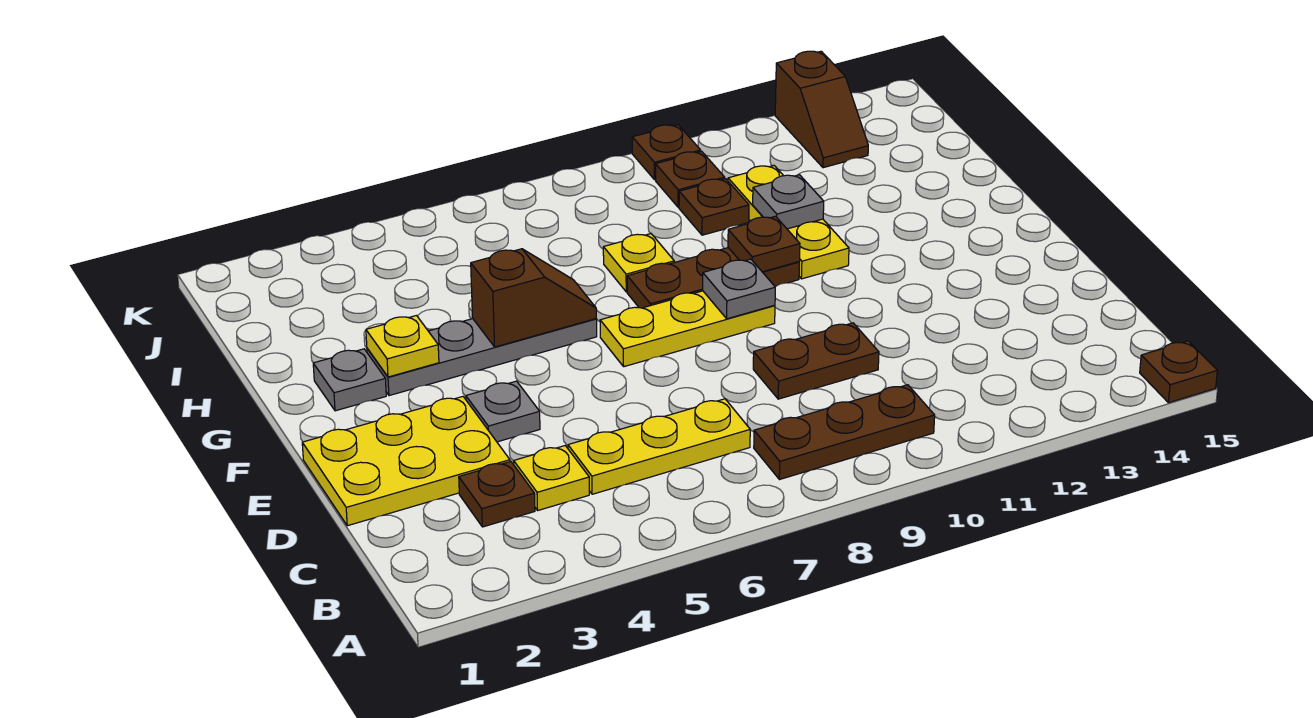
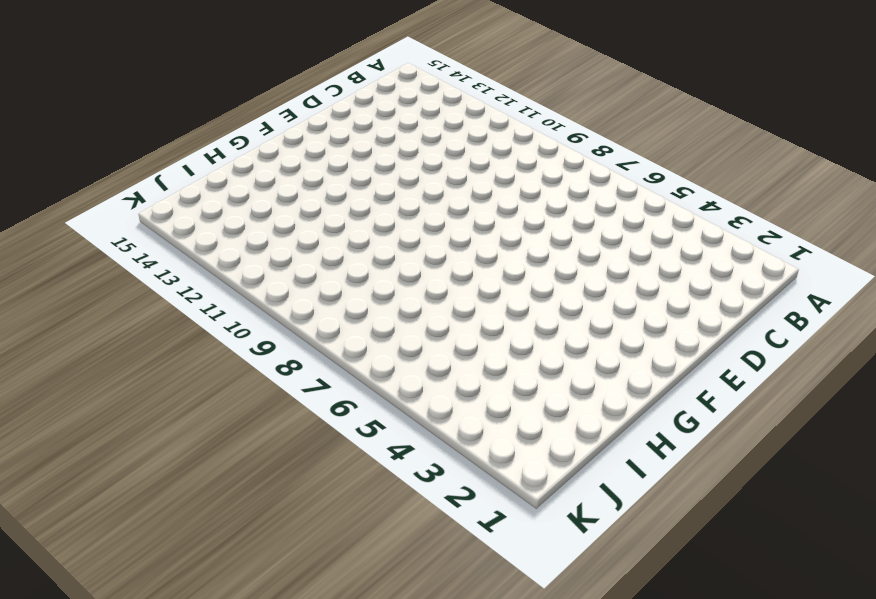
none -> brown 1x1 plate [1140,341,1217,403]
none -> brown 1x3 plate [754,385,935,480]
none -> brown 1x1 plate [459,461,535,527]

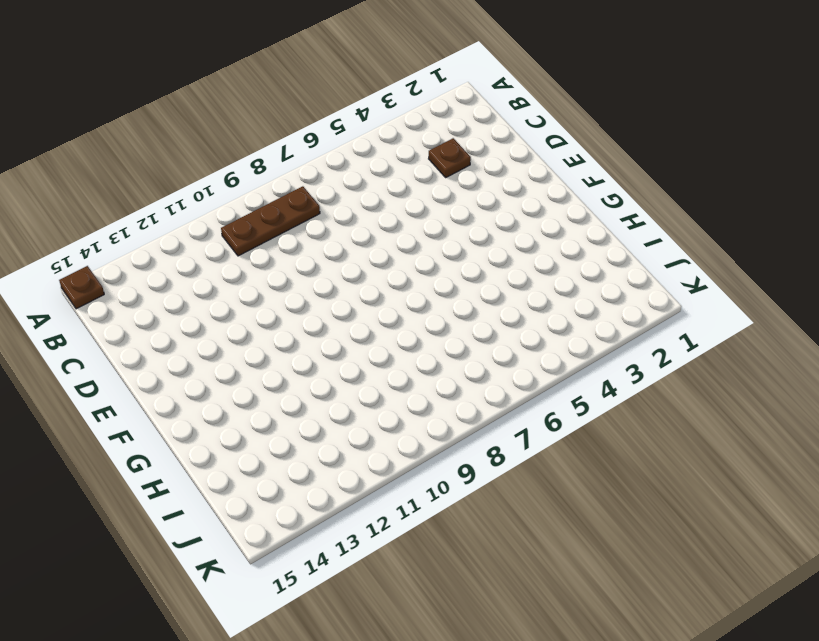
none -> yellow 1x1 plate [514,446,589,510]
none -> yellow 1x3 plate [568,399,750,494]
none -> yellow 2x3 plate [302,397,510,526]

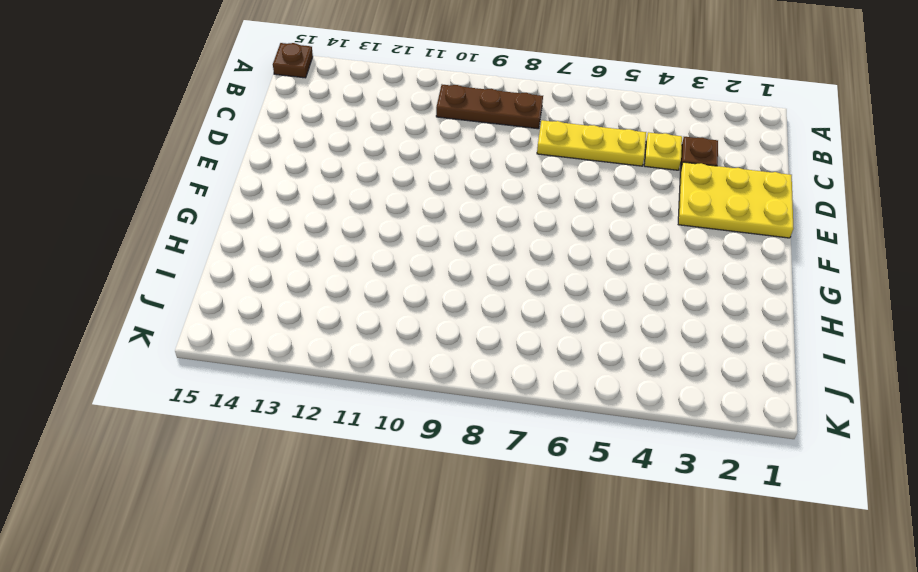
none -> brown 1x2 plate [753,323,879,399]
none -> grey 1x1 plate [466,381,540,442]
none -> yellow 1x3 plate [600,291,775,367]

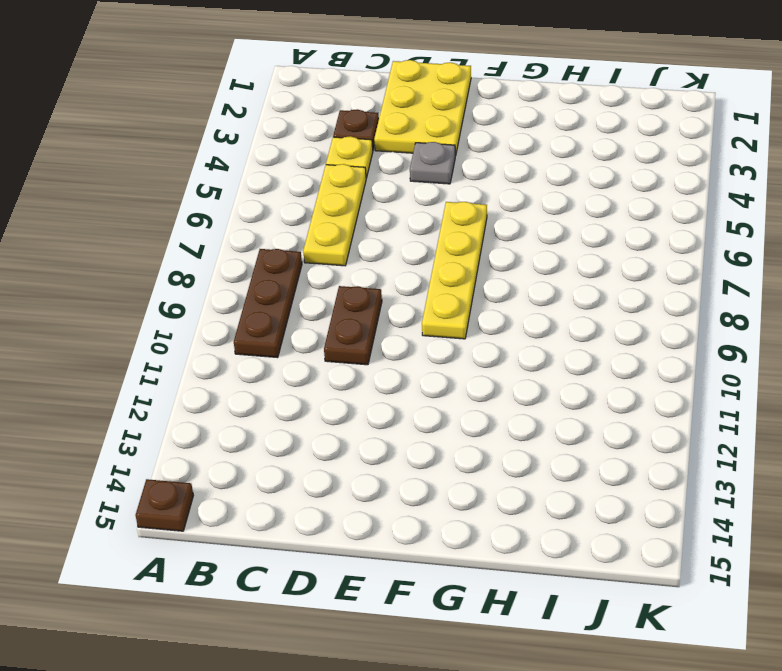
yellow 1x4 plate [422,202,487,339] -> yellow 1x3 plate [600,291,775,367]
none -> grey 1x1 plate [313,349,386,411]
none -> grey 1x4 plate [367,319,597,396]
none -> brown 1x3 plate [627,248,799,308]

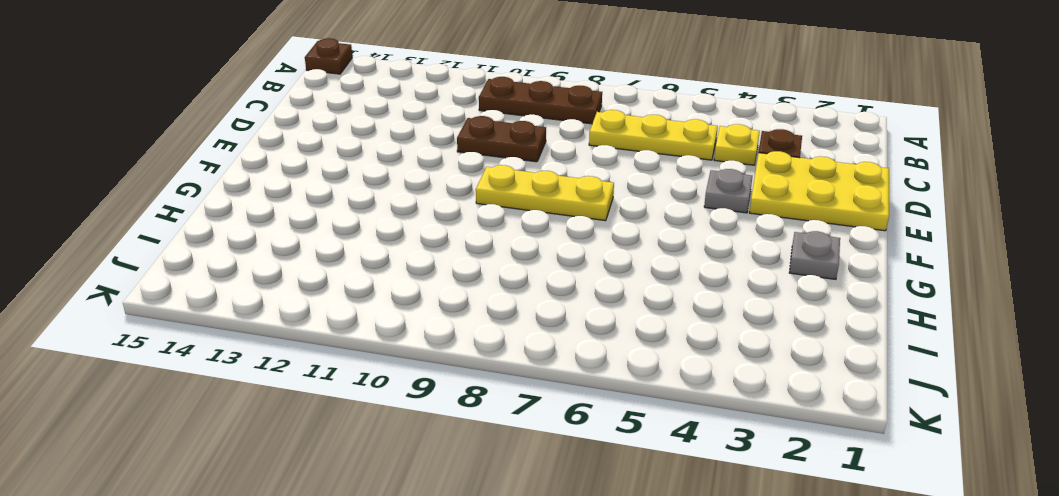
none -> grey 1x4 plate [367,319,597,396]
none -> brown 1x3 plate [627,248,799,308]
none -> yellow 1x3 plate [728,166,849,279]

